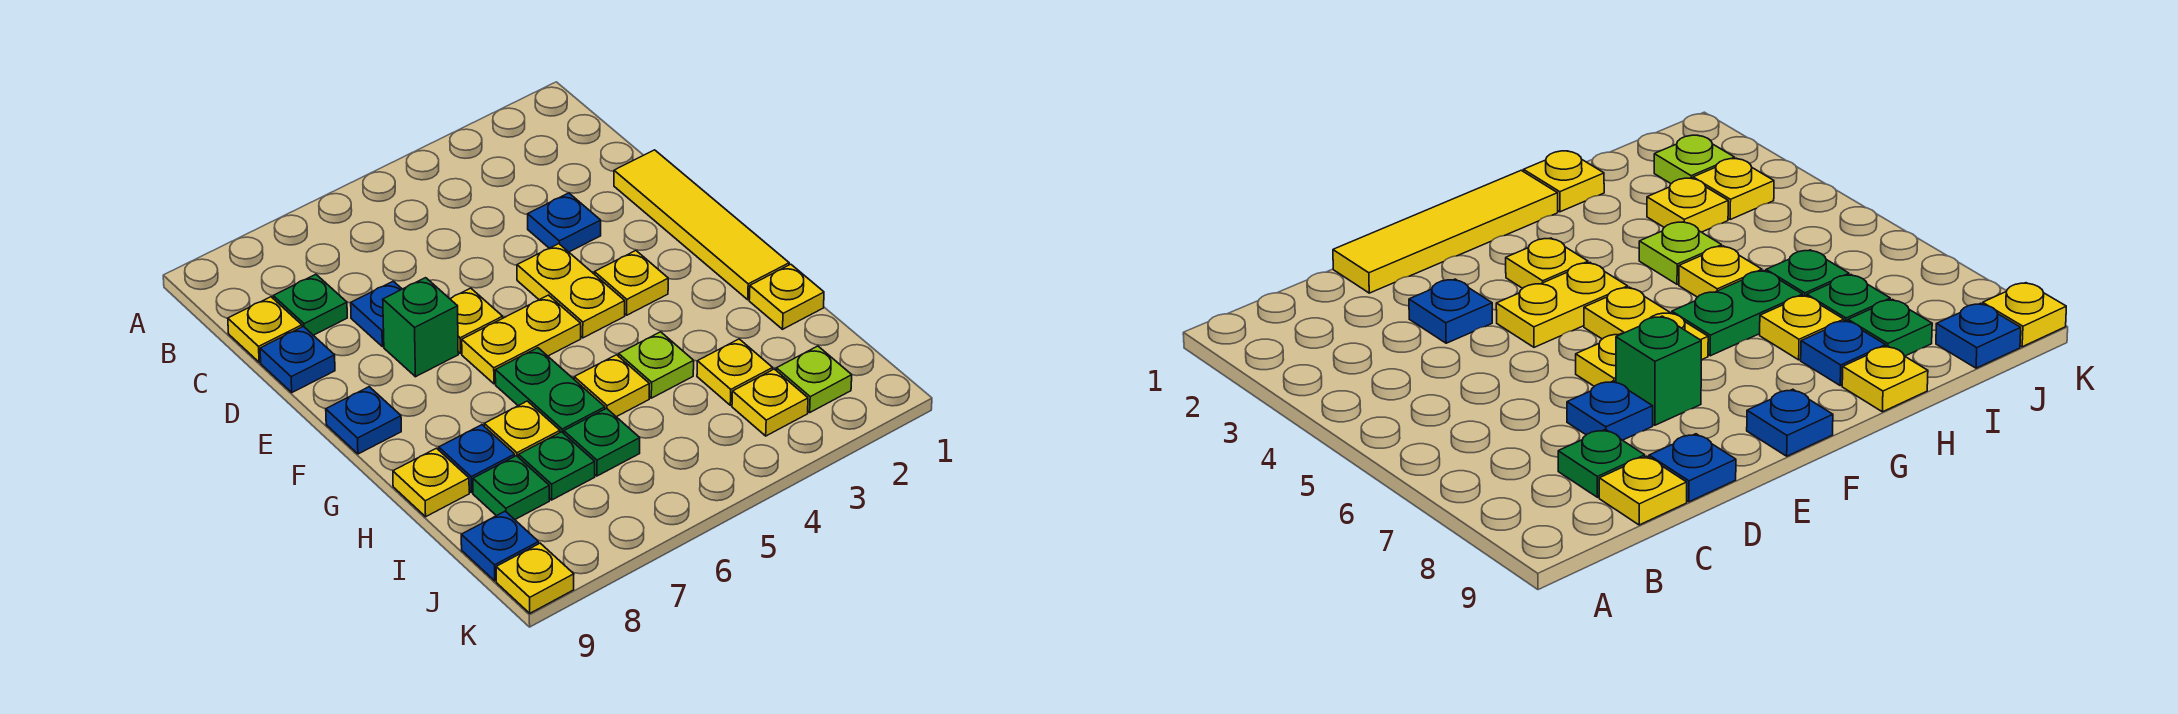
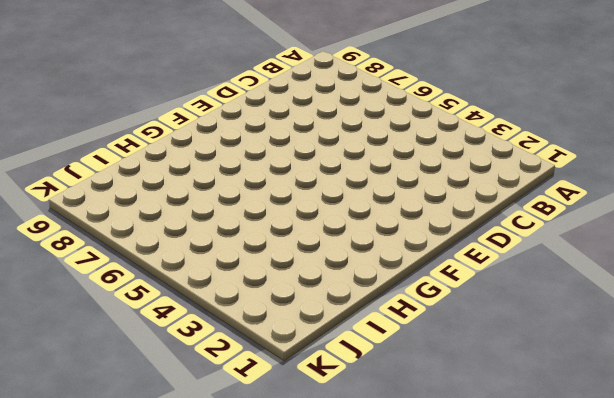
none -> green 1x1 plate [273,274,347,335]
none -> yellow 1x1 plate [228,297,302,362]
none -> yellow 1x4 tile [614,150,789,300]

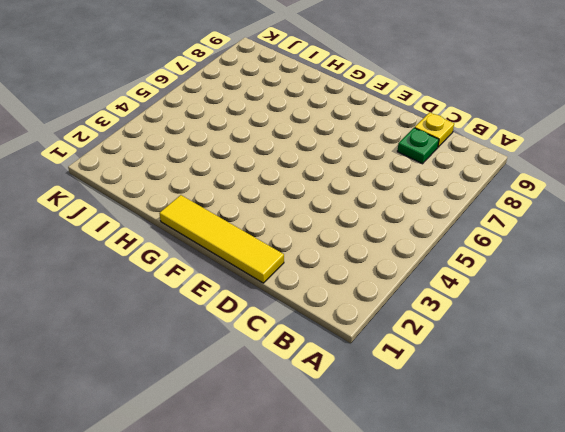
none -> blue 1x1 plate [528,193,601,252]
none -> blue 1x1 plate [351,281,402,347]
none -> blue 1x1 plate [260,326,335,392]

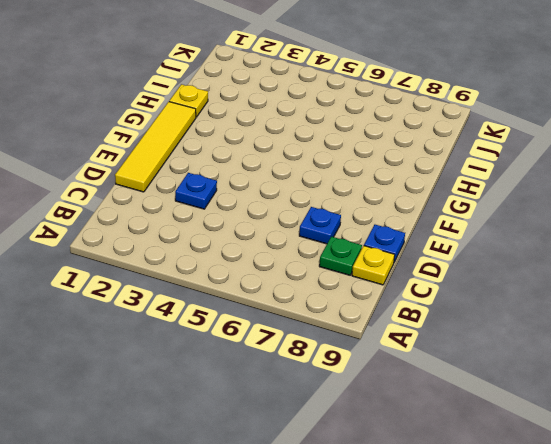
none -> yellow 1x2 plate [517,244,625,338]
none -> yellow 1x1 plate [450,288,503,354]
none -> green 1x1 brick [383,278,458,377]

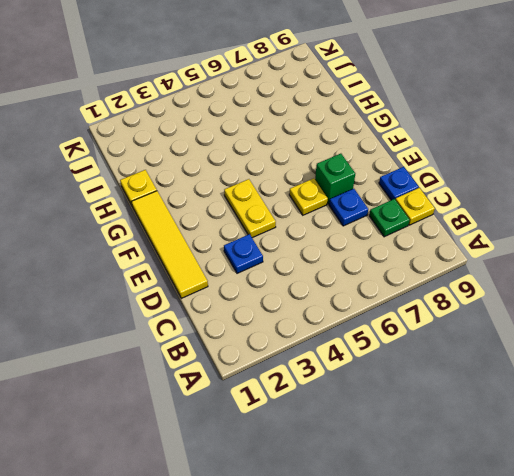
none -> yellow 1x1 plate [595,251,668,315]
none -> yellow 1x2 plate [462,295,581,384]
none -> blue 1x1 plate [326,387,401,454]

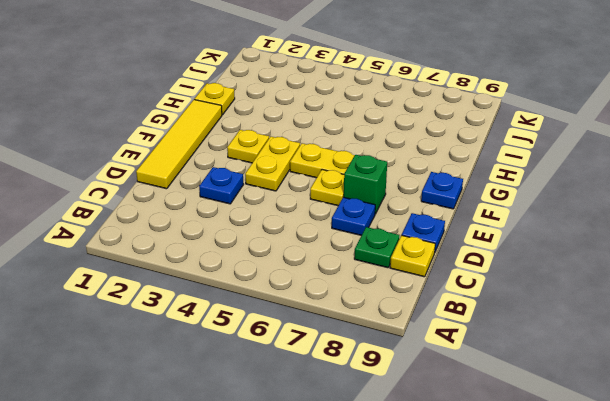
none -> green 1x2 plate [495,348,605,433]
none -> lime 1x1 plate [619,332,694,398]
none -> yellow 1x1 plate [574,355,649,417]

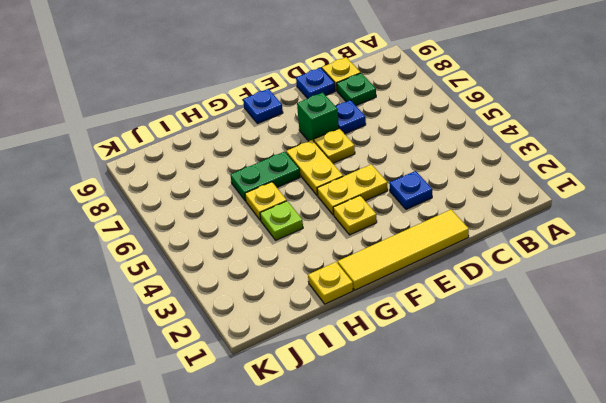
none -> yellow 1x1 plate [484,401,560,457]
none -> blue 1x1 plate [439,425,515,493]
none -> yellow 1x1 plate [393,448,469,517]

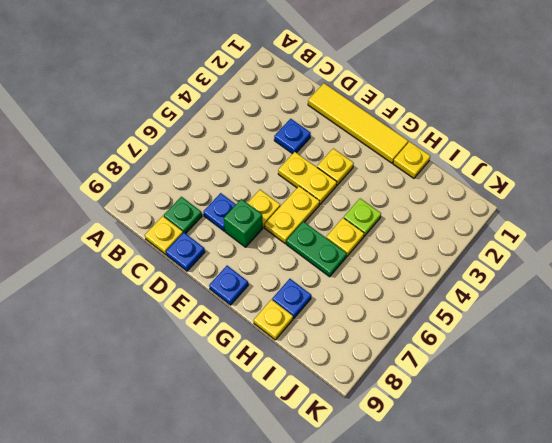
none -> yellow 1x1 plate [484,401,560,457]
none -> yellow 1x1 plate [697,339,773,405]
none -> green 1x1 plate [564,408,640,476]

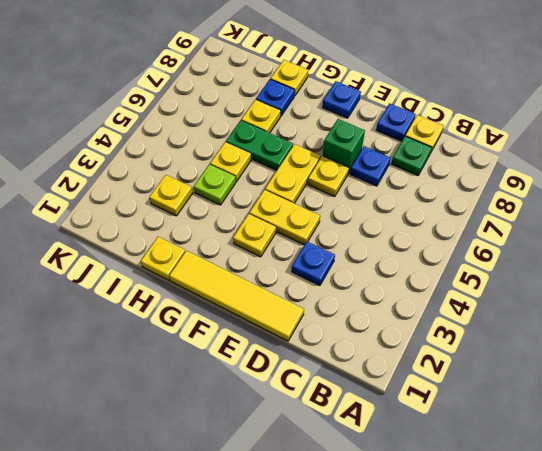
none -> green 1x1 plate [564,408,640,476]
none -> green 1x1 plate [519,432,595,500]
none -> green 1x1 plate [473,456,549,520]

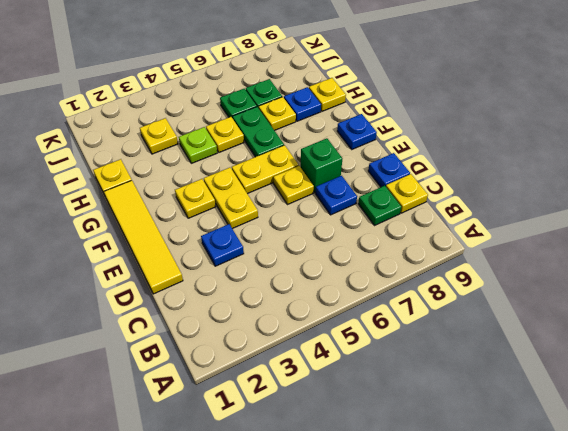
none -> green 1x1 plate [473,456,549,520]
none -> lime 1x1 plate [776,346,852,412]
none -> yellow 1x1 plate [732,369,808,436]

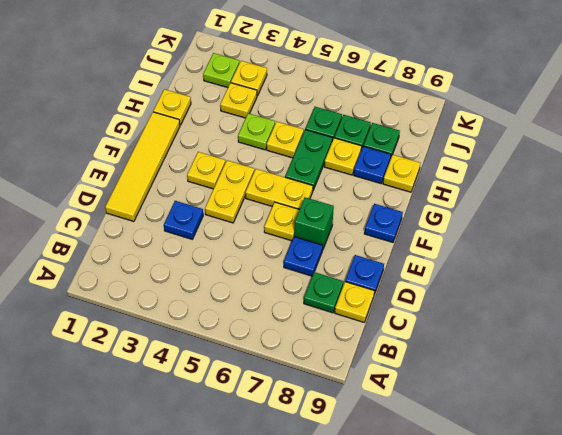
none -> blue 1x1 plate [461,511,539,581]
none -> yellow 1x1 plate [496,543,574,613]

